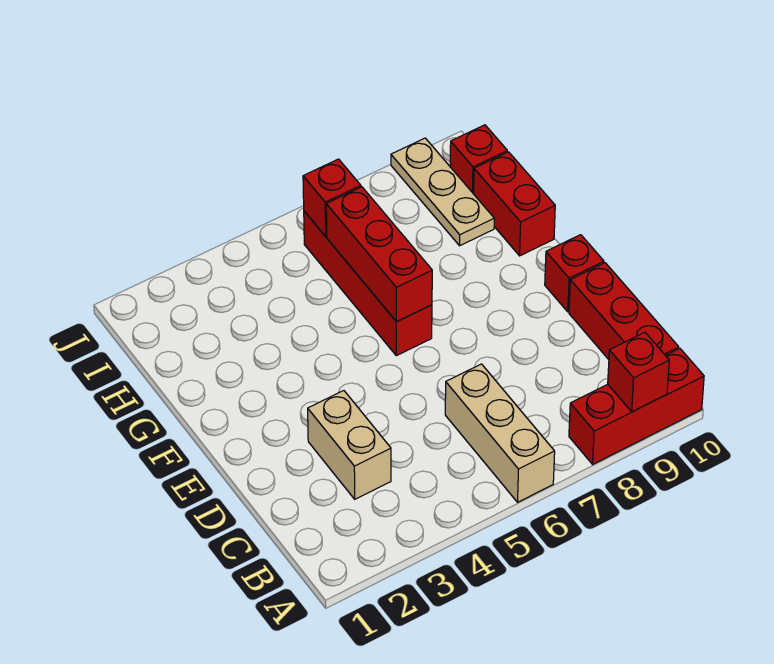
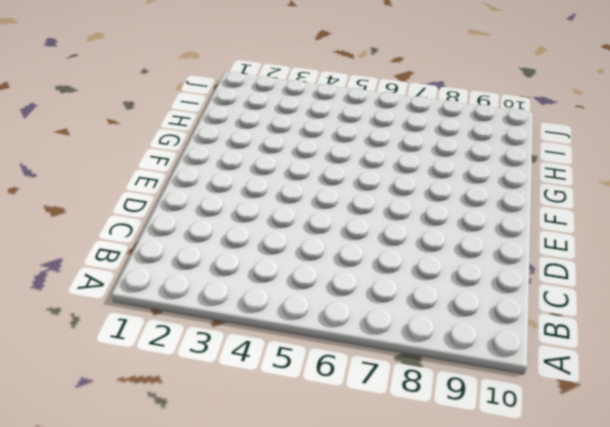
none -> tan 1x3 brick [445,364,555,502]
none -> red 1x3 brick [569,349,704,464]
none -> red 1x3 brick [569,263,679,360]

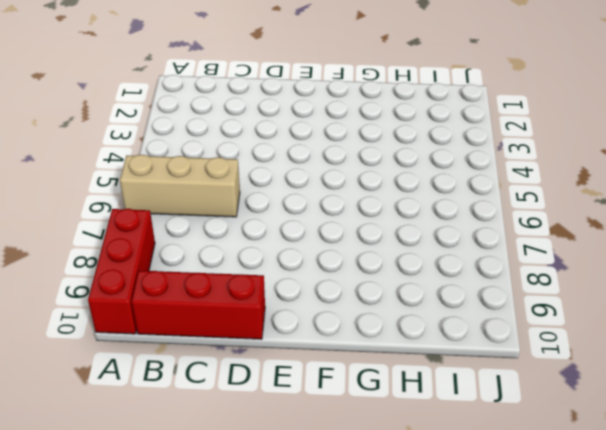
none -> tan 1x2 brick [308,391,391,499]
none -> red 1x1 brick [545,235,604,312]
none -> red 1x4 brick [304,211,432,356]

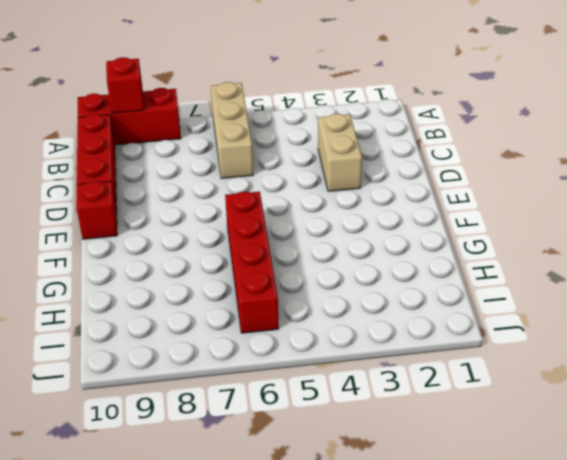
none -> red 1x2 brick [474,152,555,256]
none -> tan 1x3 plate [391,138,494,246]
none -> red 1x1 brick [450,125,507,194]

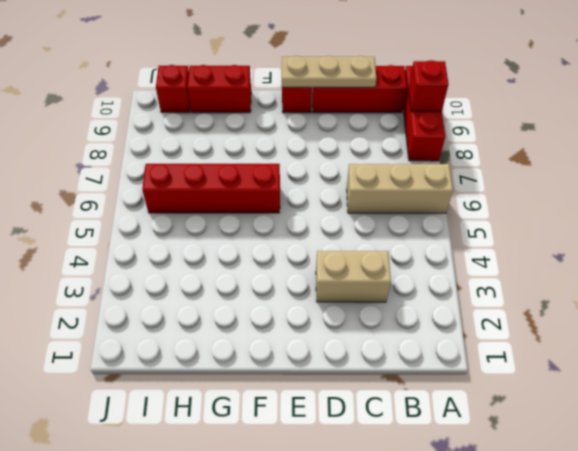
tan 1x3 plate [282,56,376,87] -> tan 1x3 plate moved to [391,138,494,246]
none -> red 1x3 brick [326,187,432,322]
none -> red 1x1 brick [303,159,361,236]

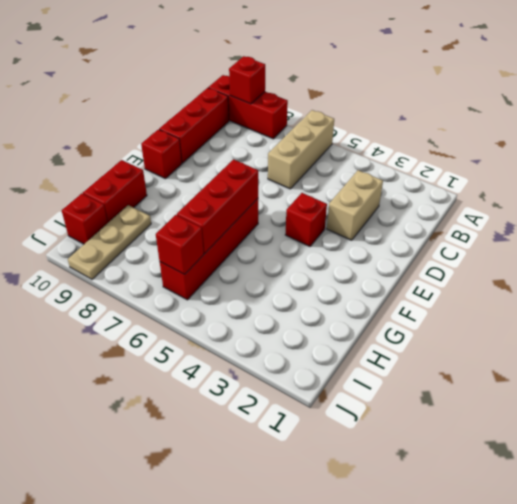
red 1x1 brick [285,193,327,247] -> none

